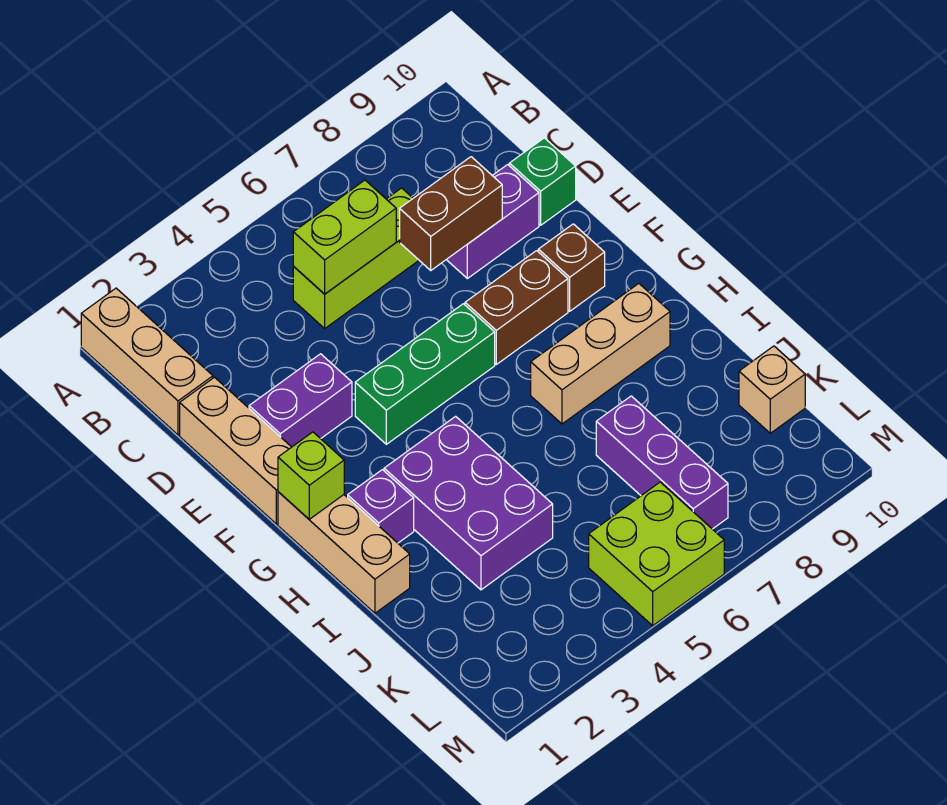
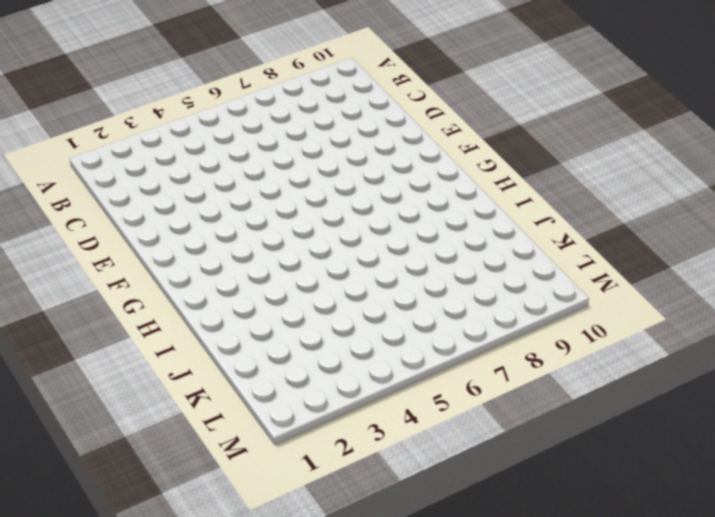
none -> tan 1x3 brick [81,288,213,435]
none -> lime 1x3 brick [293,188,419,328]
none -> tan 1x3 brick [180,377,291,524]

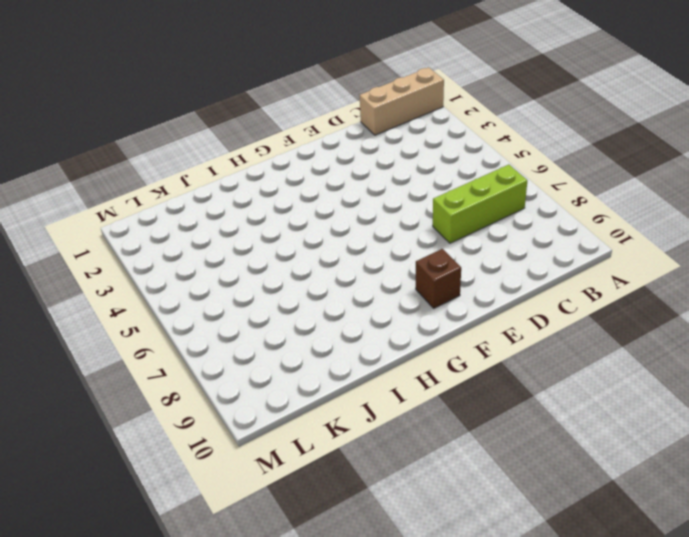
lime 1x3 brick [433,165,527,243] -> lime 1x3 brick turned to [293,188,419,328]
none -> tan 1x3 brick [180,377,291,524]
none -> purple 1x2 brick [446,165,539,278]
none -> green 1x1 brick [509,138,576,225]

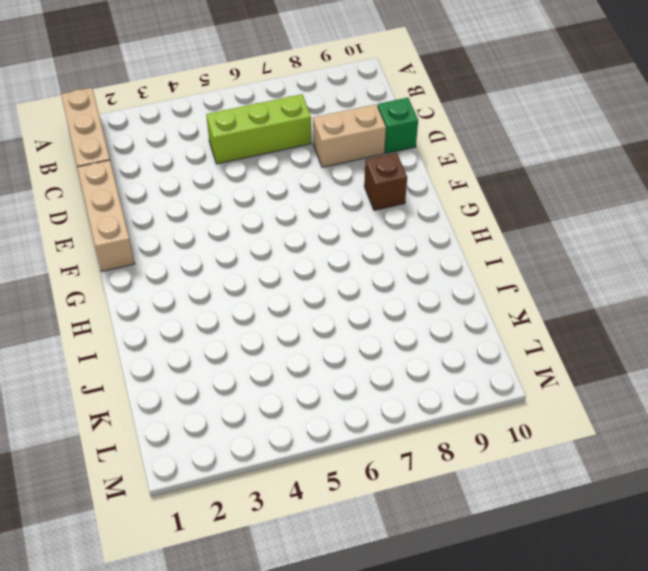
tan 1x2 brick [313,104,386,167] -> purple 1x2 brick [446,165,539,278]
none -> purple 1x2 brick [249,354,352,447]
none -> green 1x3 brick [355,304,495,444]
none -> brown 1x2 brick [465,251,568,364]

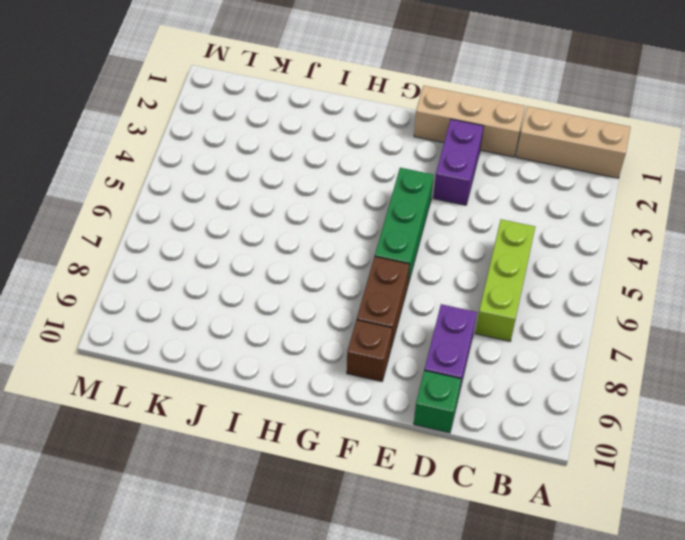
none -> tan 1x3 brick [278,492,410,613]
none -> purple 1x1 brick [348,470,414,543]
none -> purple 2x3 brick [384,416,553,590]

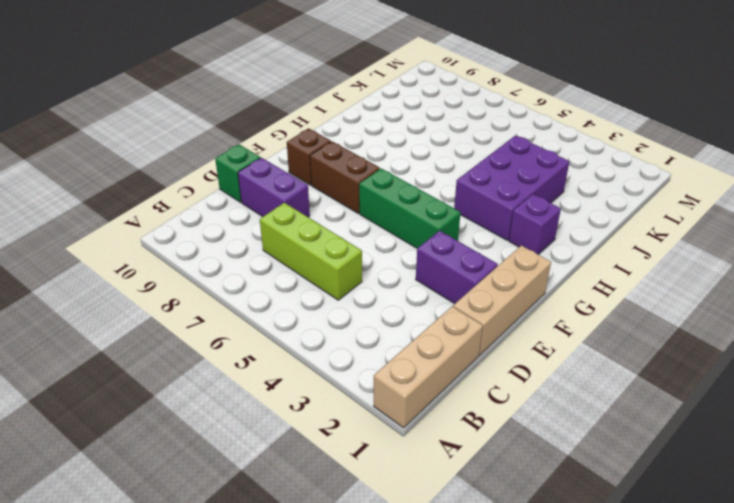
none -> tan 1x3 brick [278,492,410,613]
none -> tan 1x3 brick [531,284,670,424]
none -> purple 1x3 brick [596,396,728,529]

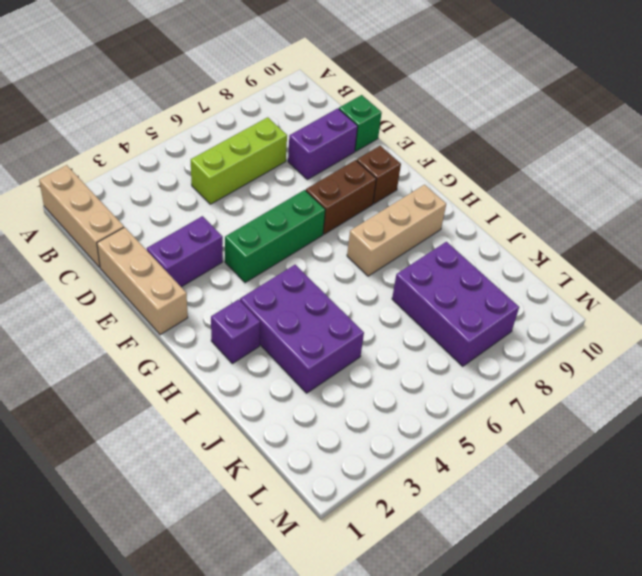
purple 2x3 brick [392,242,519,366] -> purple 1x3 brick [596,396,728,529]
none -> tan 1x3 brick [278,492,410,613]
none -> tan 1x1 brick [739,346,805,433]
none -> lime 2x2 brick [589,482,724,626]

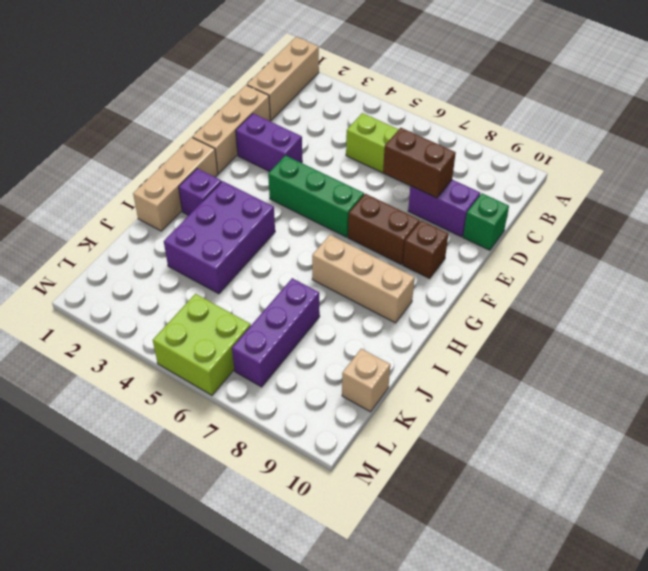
none -> lime 1x2 brick [293,180,396,294]
none -> lime 1x1 brick [278,432,344,519]

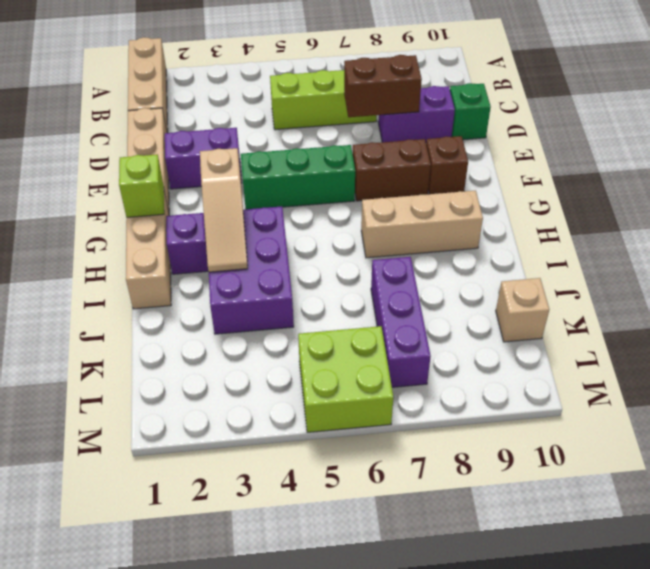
tan 1x3 slope [200,148,248,272] -> none
none -> lime 1x2 brick [293,180,396,294]

